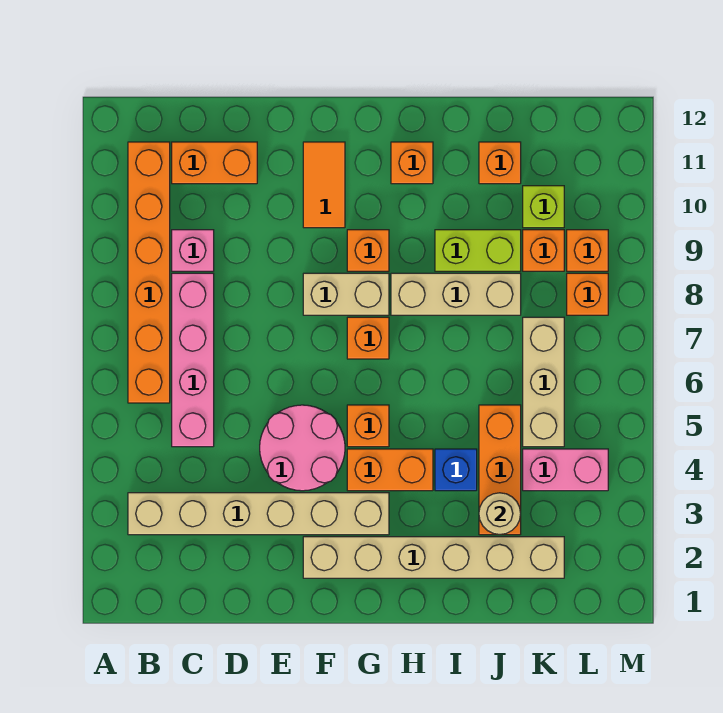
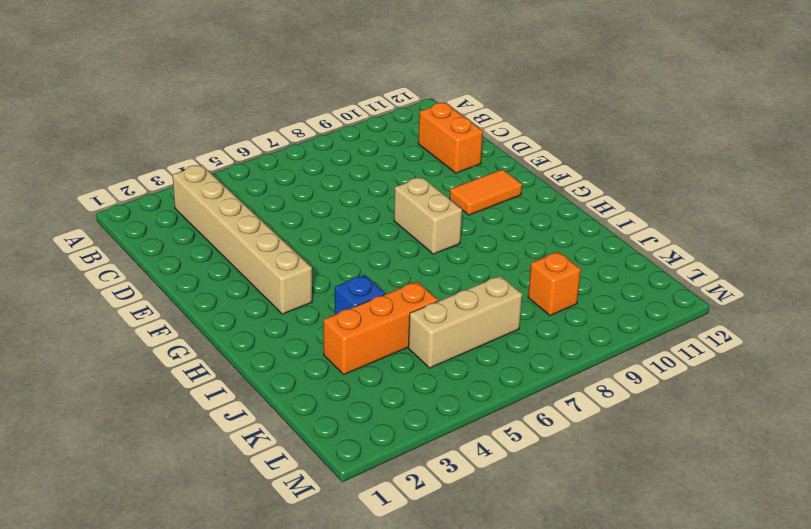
none -> orange 1x6 brick [128,142,170,403]
none -> pink 1x4 brick [172,273,214,447]
none -> pink 1x1 brick [172,230,214,271]

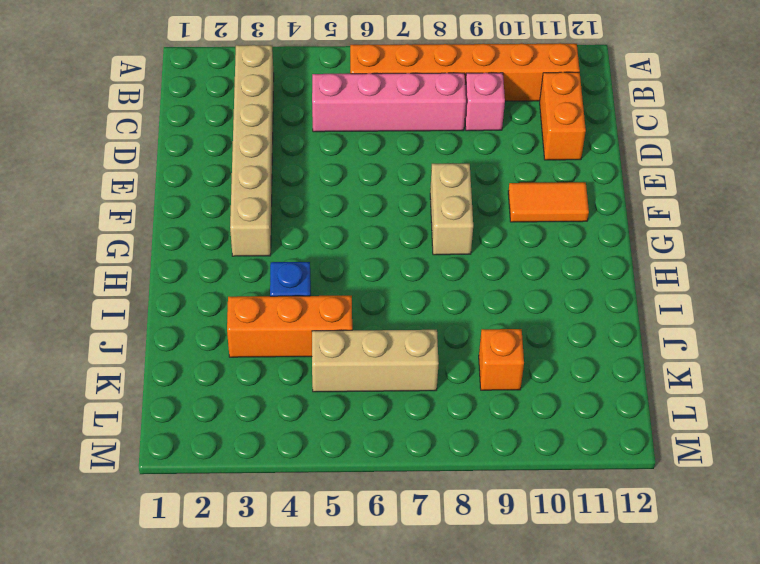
none -> pink 2x2 round brick [260,405,345,491]
none -> tan 1x6 brick [303,537,564,578]
none -> orange 1x2 brick [347,449,433,491]

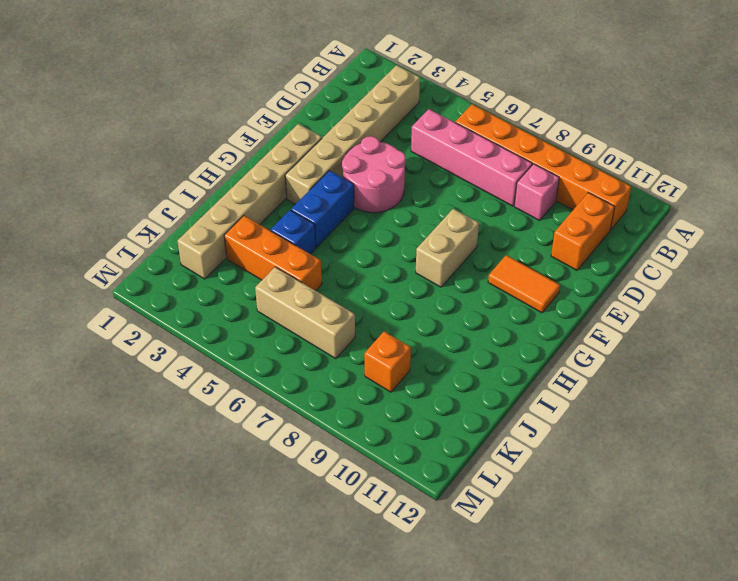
blue 1x2 brick [291,170,354,247] -> orange 1x2 brick [347,449,433,491]
none -> orange 1x1 brick [347,405,389,447]
none -> orange 1x1 brick [347,317,389,359]
none -> orange 1x1 brick [347,230,389,271]

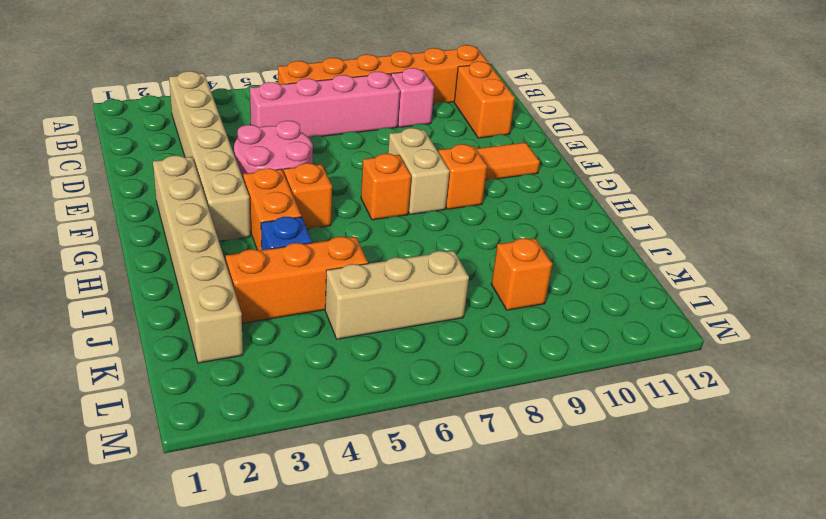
none -> tan 1x3 brick [391,273,521,315]
none -> orange 1x1 brick [391,142,433,184]
none -> lime 1x2 brick [435,230,521,271]

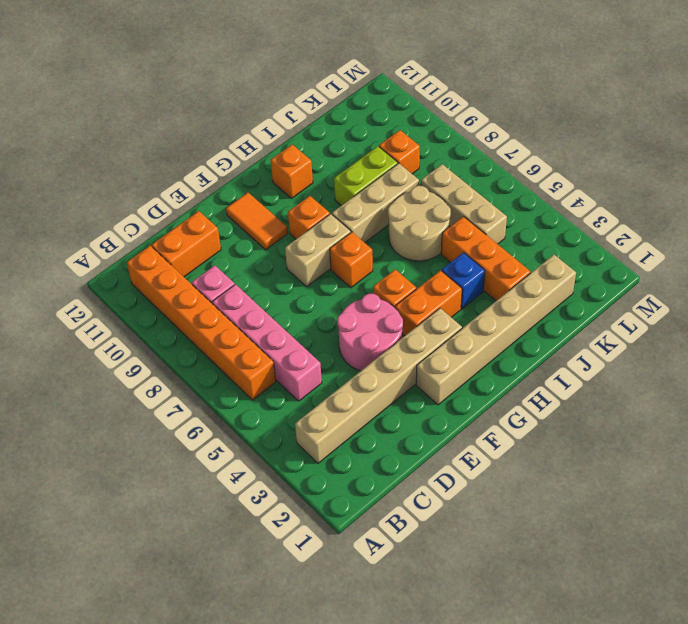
tan 2x2 round brick [388,186,451,261] -> none
none -> orange 1x1 brick [479,142,521,184]
none -> pink 1x2 brick [523,449,608,491]
none -> lime 1x1 brick [523,186,564,228]

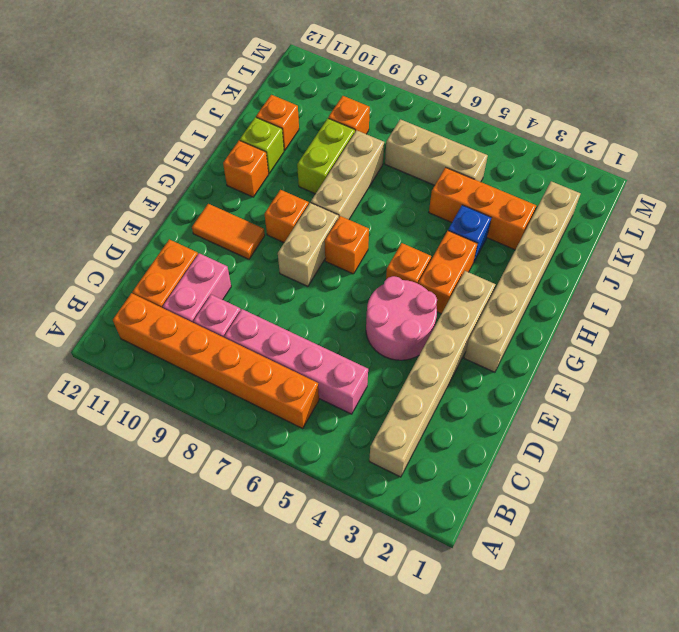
pink 1x2 brick [163,253,231,323] -> pink 1x2 brick moved to [523,449,608,491]
lime 1x1 brick [240,117,284,173] -> lime 1x1 brick moved to [523,186,564,228]
none -> orange 1x1 brick [567,273,608,315]
none -> orange 1x1 brick [567,230,608,271]
none -> tan 1x1 round brick [479,493,521,535]

